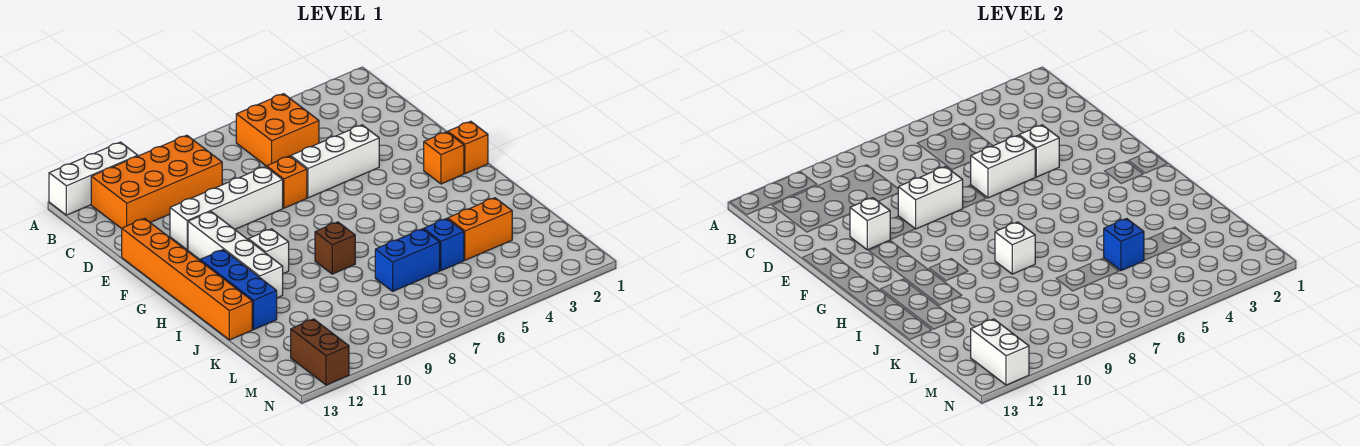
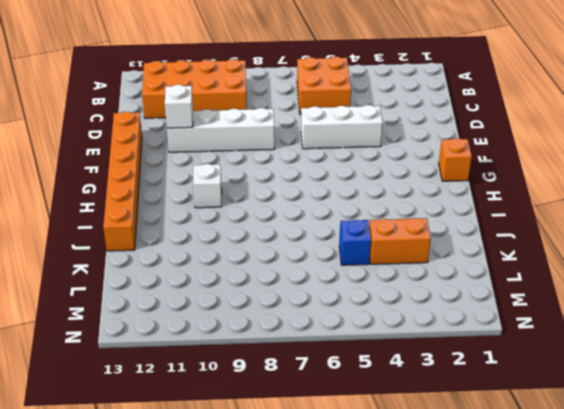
none -> white 1x3 brick [49,142,138,215]
none -> orange 1x1 brick [267,156,307,208]
none -> white 1x4 brick [188,212,283,298]

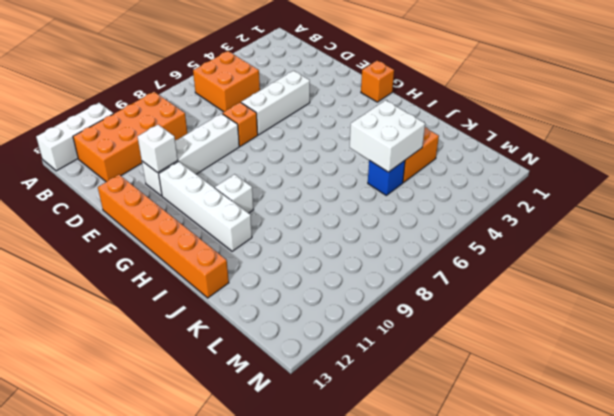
white 2x2 brick [350,100,425,172] -> blue 1x1 brick [1104,218,1144,271]
none -> orange 1x1 brick [424,132,464,184]
none -> blue 1x3 brick [200,250,277,329]
none -> brown 1x1 brick [315,222,355,274]

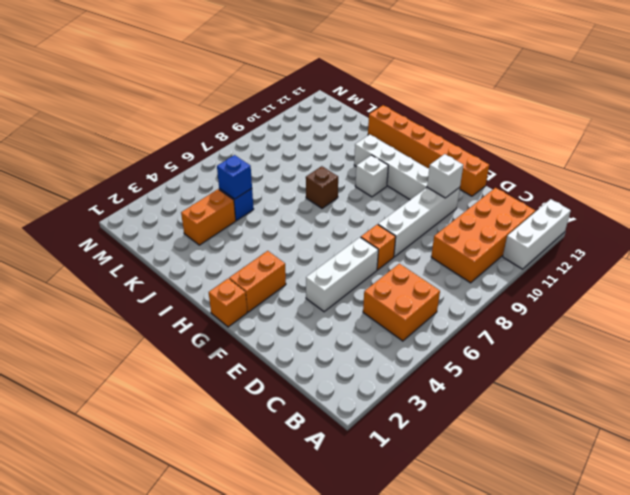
orange 1x2 brick [229,251,286,312] -> orange 1x1 brick [424,132,464,184]
none -> blue 1x3 brick [200,250,277,329]
none -> blue 1x2 brick [375,229,440,291]
none -> brown 1x2 brick [291,319,349,385]

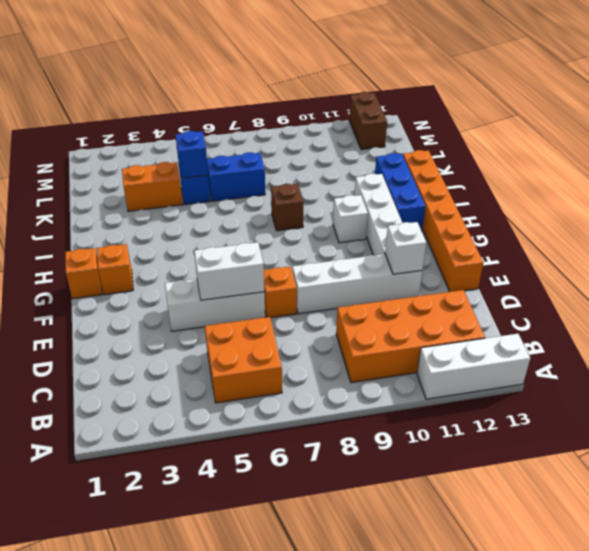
none -> white 1x1 brick [1019,125,1059,177]
none -> white 1x2 brick [898,166,963,229]
none -> white 1x1 brick [995,222,1035,274]

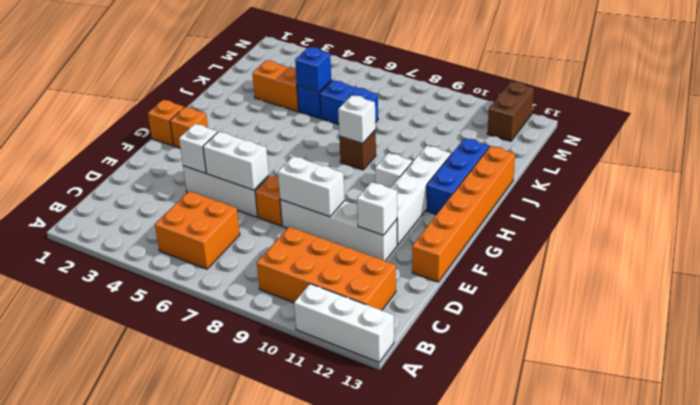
none -> white 1x2 brick [971,319,1029,385]

